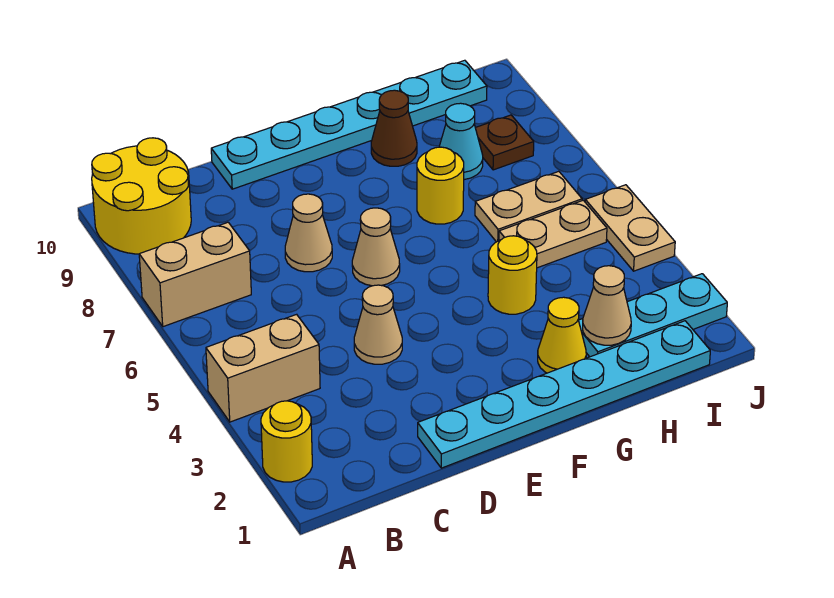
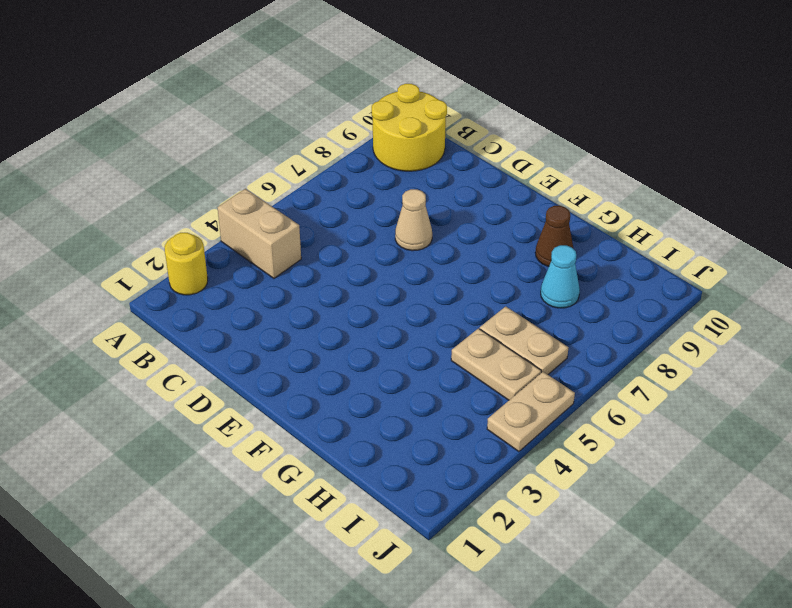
none -> tan 1x2 brick [139,222,251,327]
none -> cyan 1x6 plate [418,321,710,468]
none -> tan 1x1 cone [354,285,402,364]

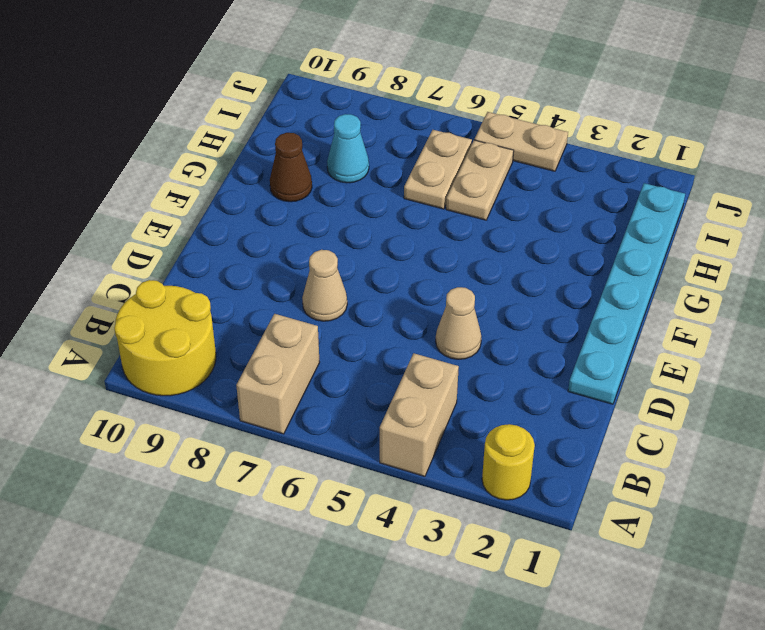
none -> cyan 1x6 plate [211,60,487,189]
none -> tan 1x1 cone [352,208,400,286]
none -> yellow 1x1 cone [538,297,586,373]

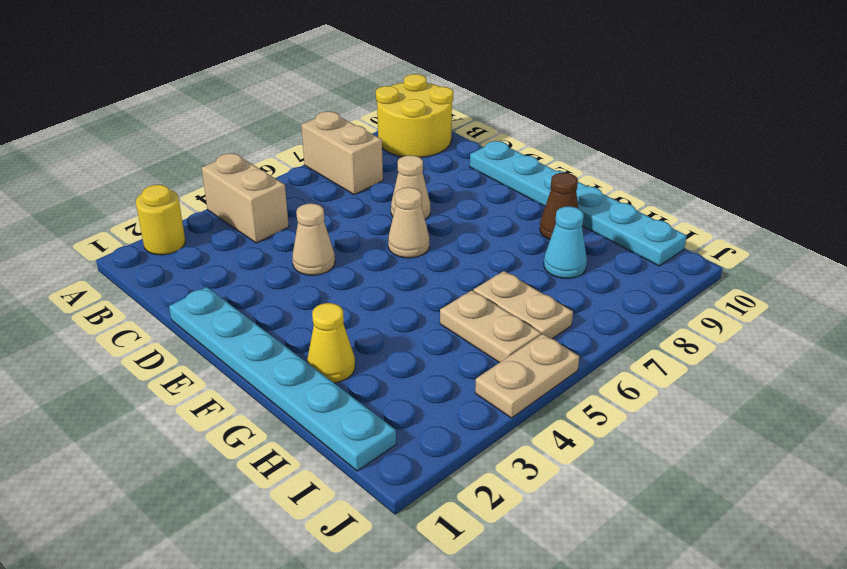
none -> yellow 1x1 round brick [488,236,537,314]
none -> yellow 1x1 round brick [417,147,464,224]
none -> cyan 1x3 plate [579,274,727,357]

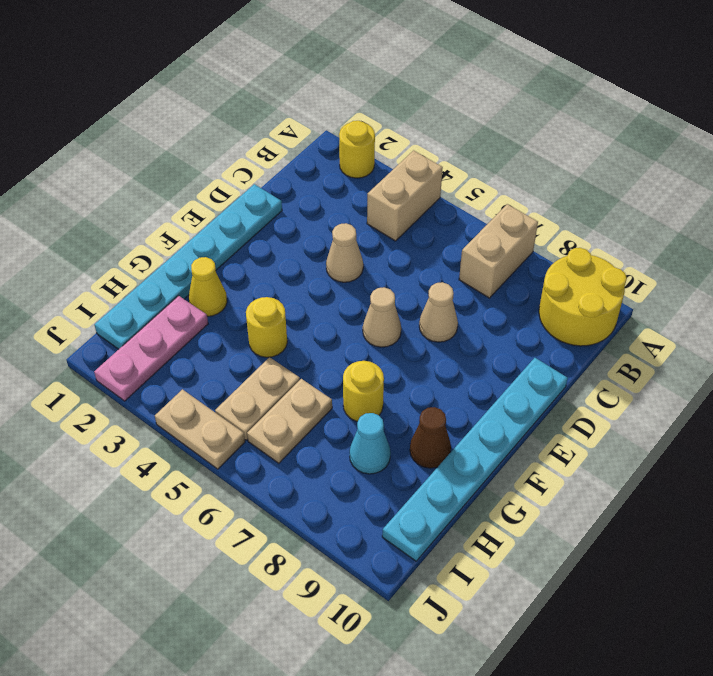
pink 1x3 plate [94,296,208,401] -> cyan 1x3 plate [579,274,727,357]
none -> brown 1x1 plate [476,115,534,170]
none -> tan 1x1 cone [583,266,631,345]

